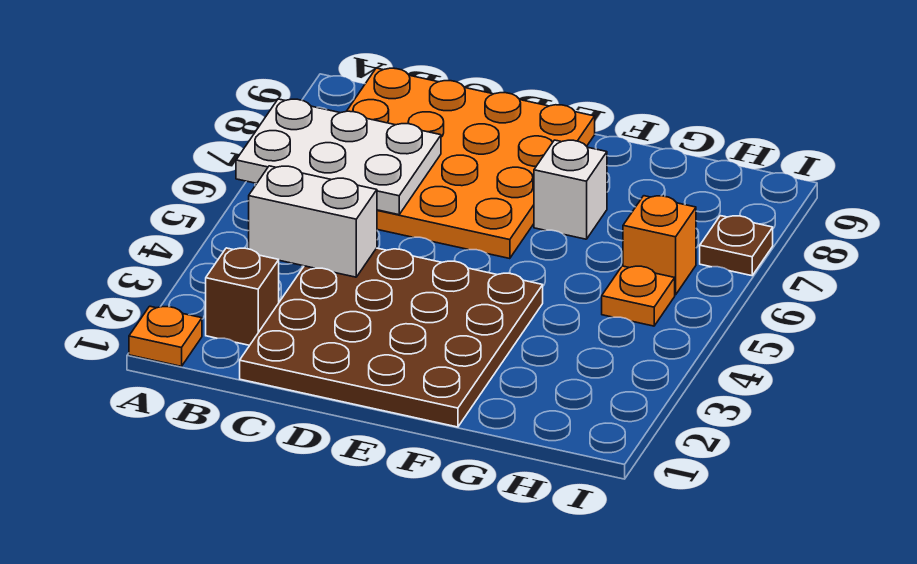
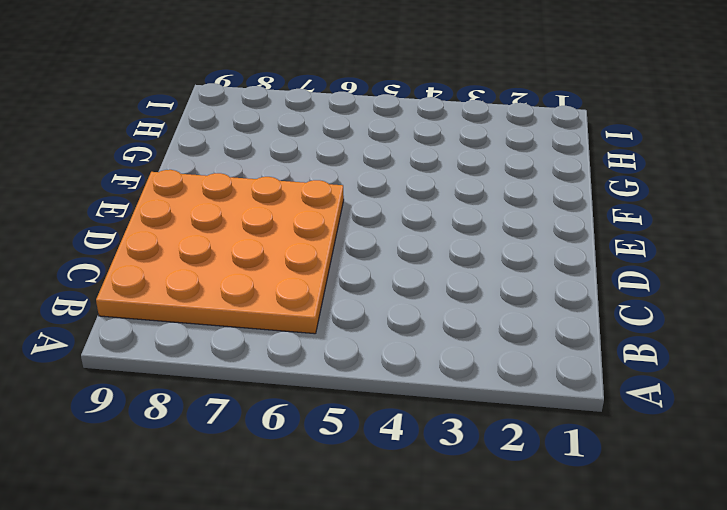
none -> orange 1x1 plate [129,306,202,366]
none -> brown 1x1 brick [206,248,279,345]

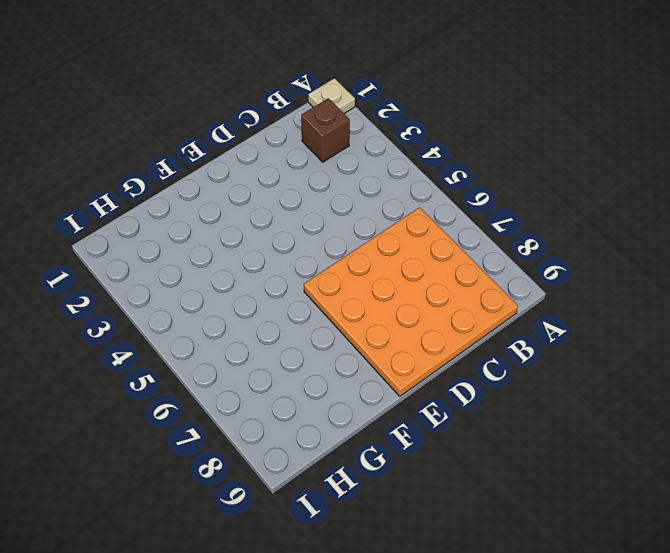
tan 1x1 plate [308,78,355,113] -> orange 1x1 plate [129,306,202,366]
none -> brown 4x4 plate [240,248,543,427]
none -> white 1x1 brick [534,140,607,239]

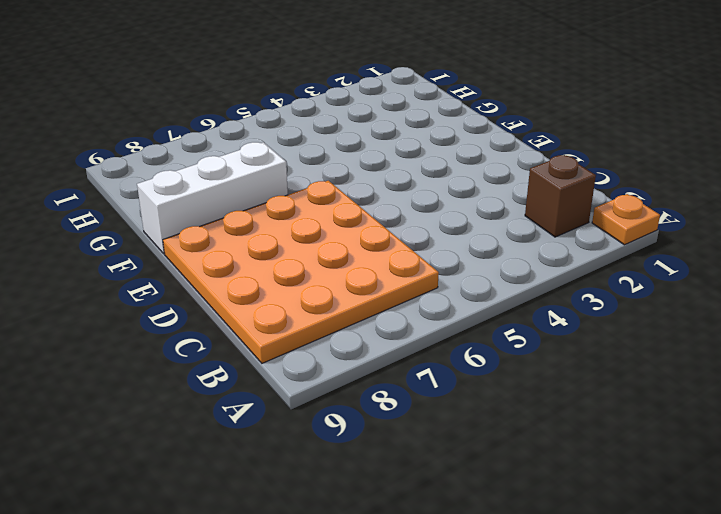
white 1x3 brick [137,142,288,254] -> white 1x1 brick [534,140,607,239]
none -> brown 4x4 plate [240,248,543,427]
none -> orange 1x1 plate [602,266,675,326]

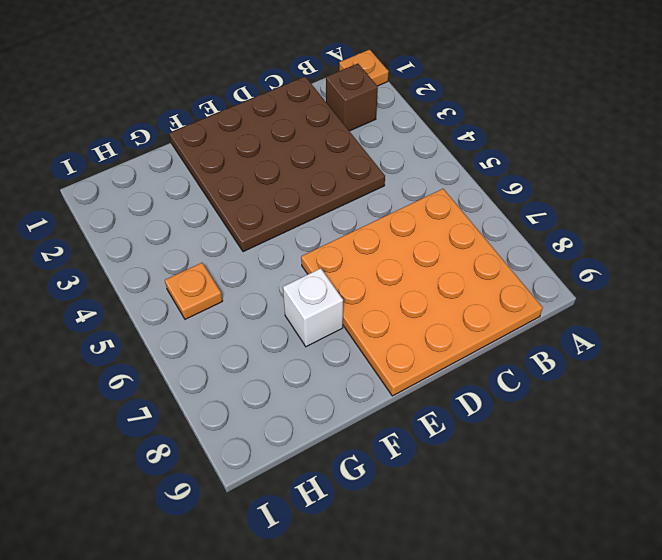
none -> orange 1x1 brick [623,196,696,295]
none -> brown 1x1 plate [700,216,773,276]

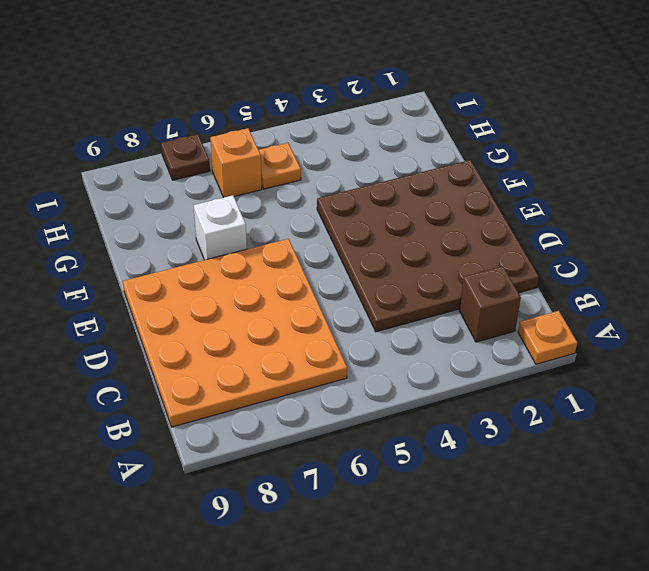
none -> white 2x3 plate [236,99,441,215]
none -> white 1x2 brick [249,166,377,277]

